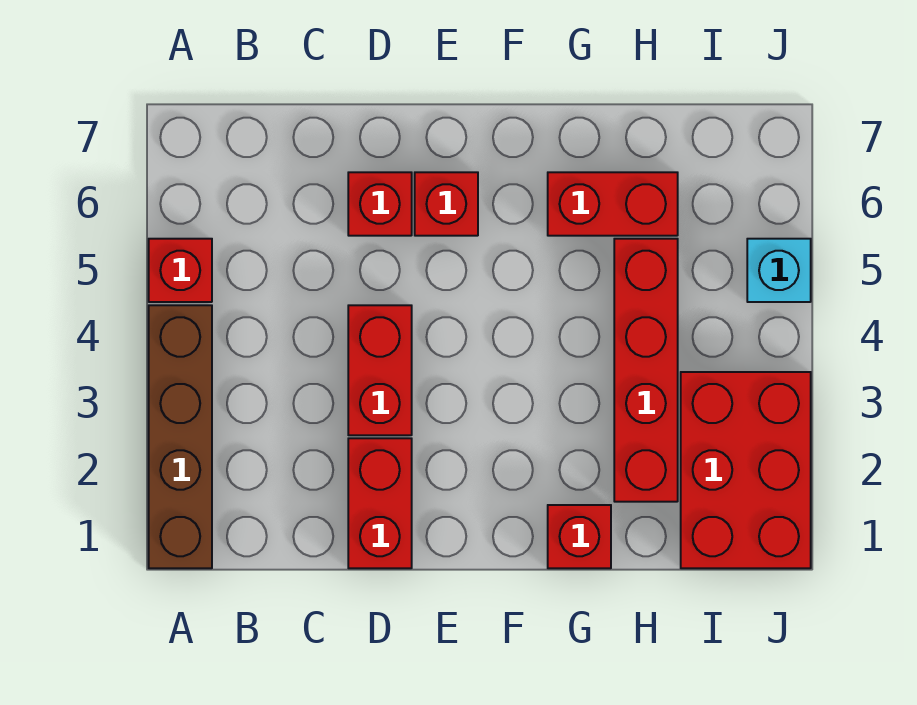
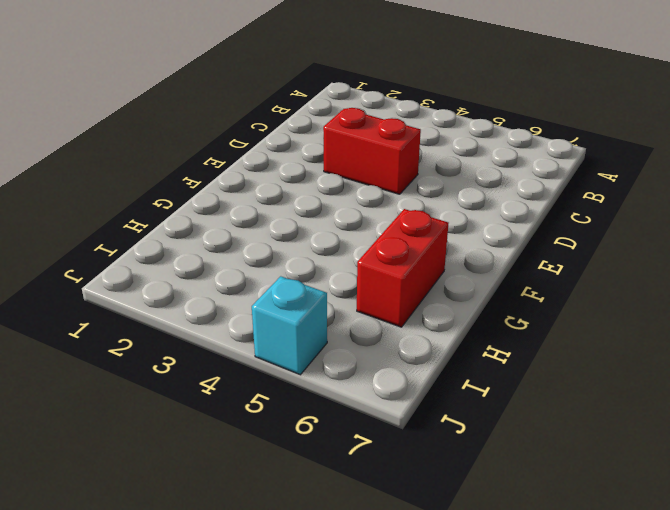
none -> brown 1x4 brick [149,305,212,568]
none -> red 1x1 brick [149,239,212,302]

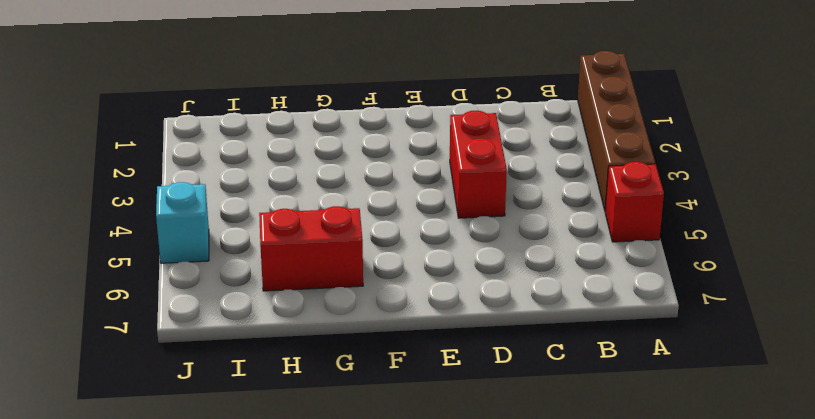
none -> red 1x2 brick [348,438,412,568]
none -> red 1x1 brick [348,172,412,236]

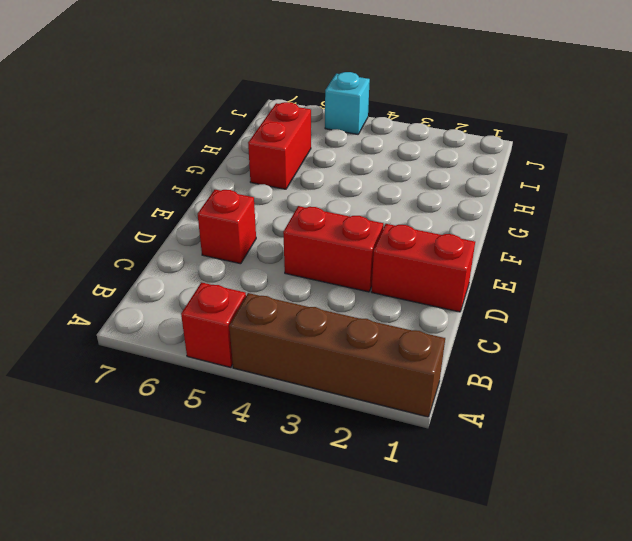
none -> red 1x1 brick [415,172,478,236]
none -> red 1x1 brick [548,505,611,568]

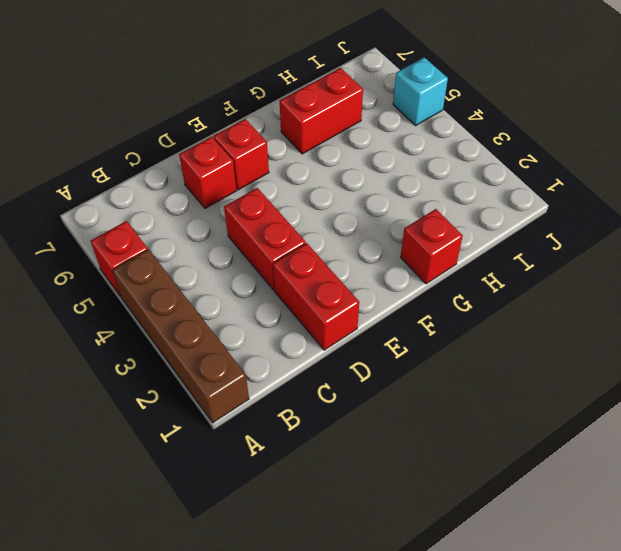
none -> red 1x4 brick [614,239,678,502]
none -> red 2x3 brick [681,372,811,568]

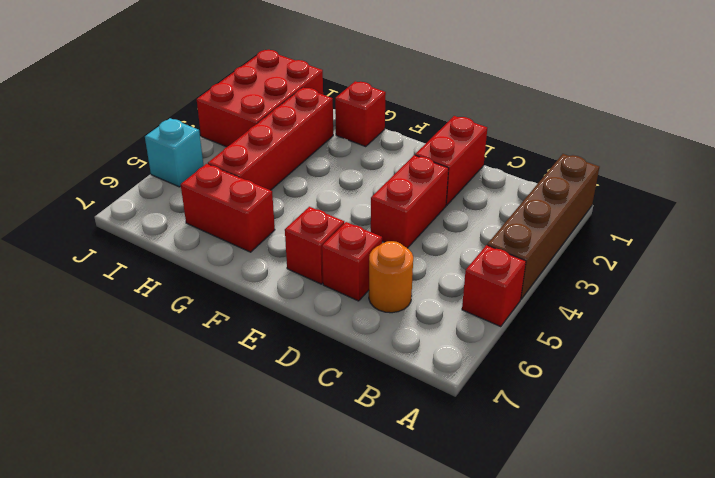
orange 1x1 round brick [369,241,413,313] -> none

